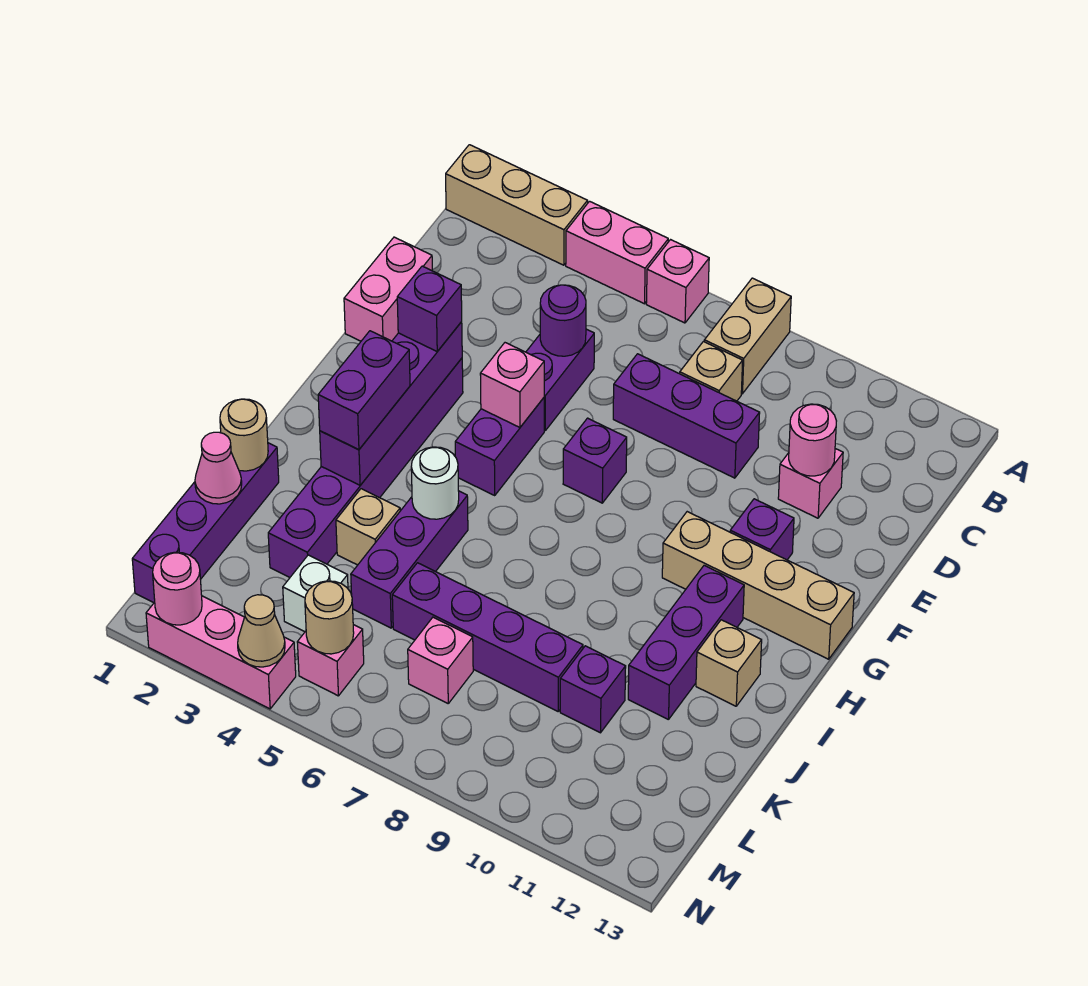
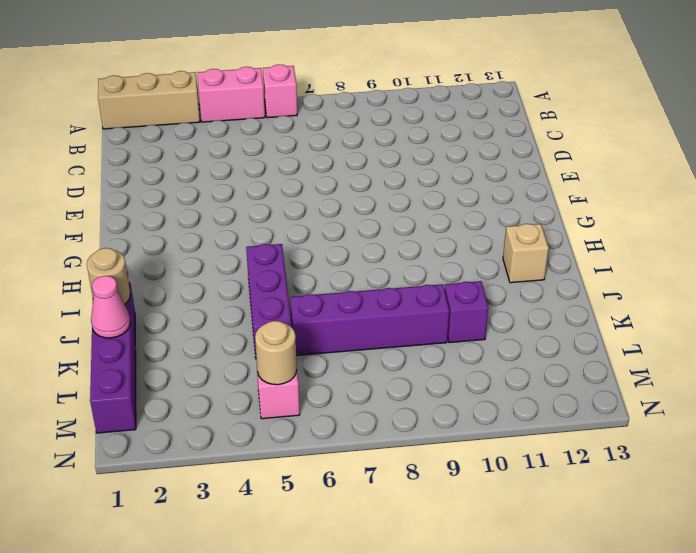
none -> tan 1x2 brick [704,278,791,394]
none -> tan 1x1 brick [680,342,743,401]
none -> pink 1x2 brick [344,237,432,341]
none -> purple 1x2 brick [526,329,594,430]

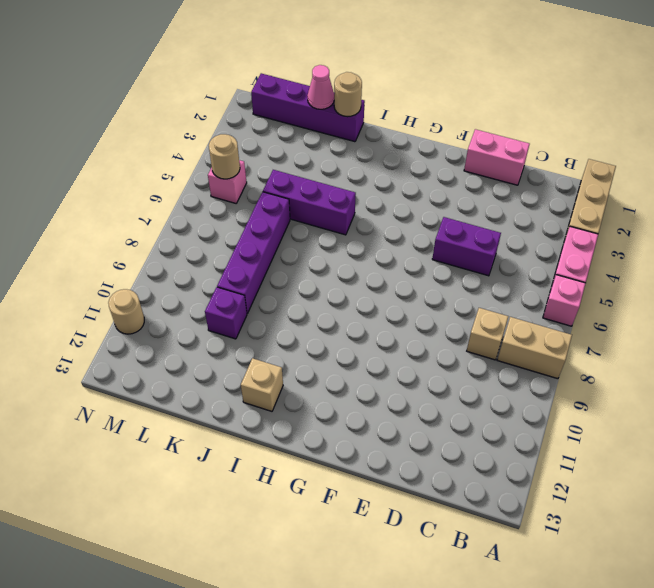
tan 1x1 round brick [108,289,144,334] -> none
none -> purple 1x3 brick [613,354,760,478]
none -> pink 1x1 brick [778,449,843,518]
none -> purple 1x6 brick [268,358,463,577]
none -> purple 1x2 brick [455,398,544,495]

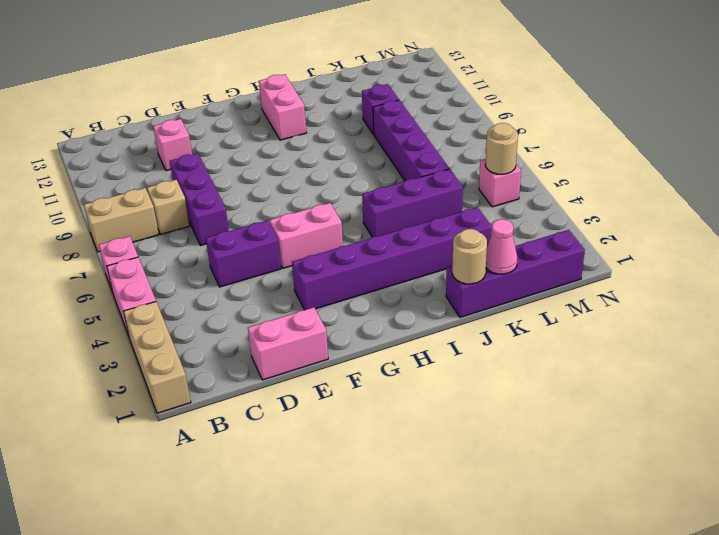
pink 1x2 brick [270,203,343,268] -> purple 1x2 brick [455,398,544,495]
pink 1x2 brick [259,74,306,140] -> purple 1x3 brick [628,565,744,720]
none -> purple 1x1 brick [563,418,627,503]
none -> purple 1x1 brick [730,499,794,560]
none -> tan 1x4 brick [662,512,854,659]
none -> tan 1x1 brick [696,620,762,706]

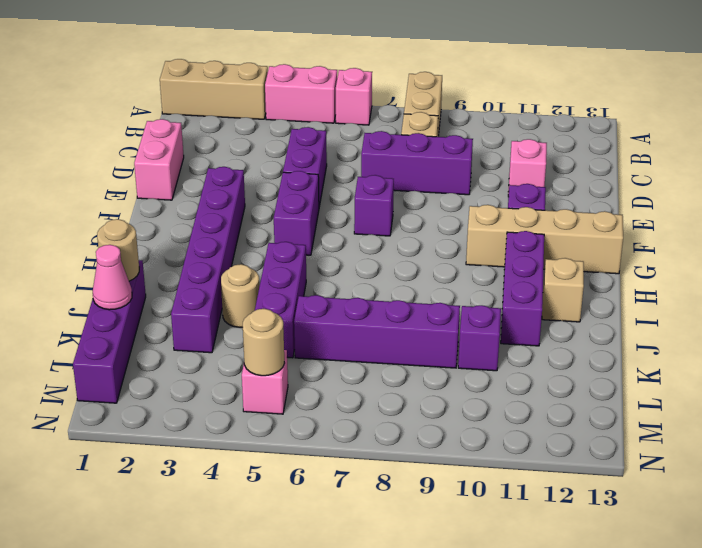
tan 1x1 round brick [221,264,259,327] -> tan 1x1 brick [336,489,400,565]
none -> white 1x1 brick [283,555,348,632]
none -> pink 1x1 brick [408,617,473,703]
none -> pink 1x3 brick [146,596,296,709]
none -> purple 1x1 round brick [540,285,586,356]

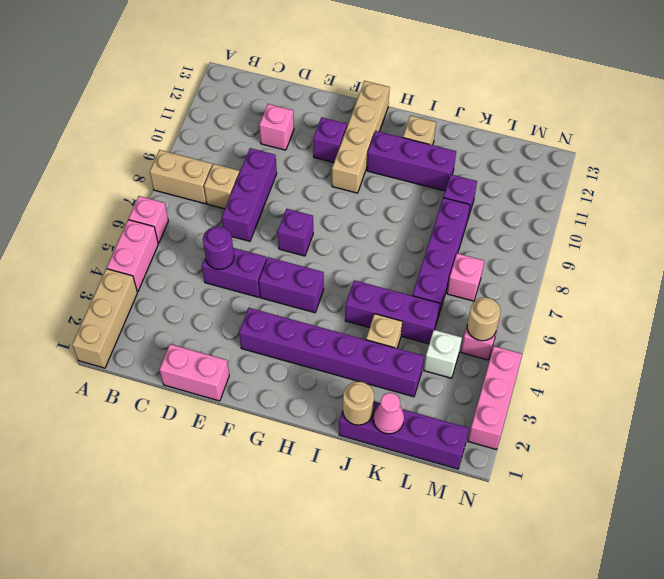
none -> pink 1x1 round brick [789,404,836,476]
none -> purple 1x4 brick [320,322,462,485]
none -> pink 1x1 brick [480,343,544,427]
none -> white 1x1 round brick [411,447,459,519]

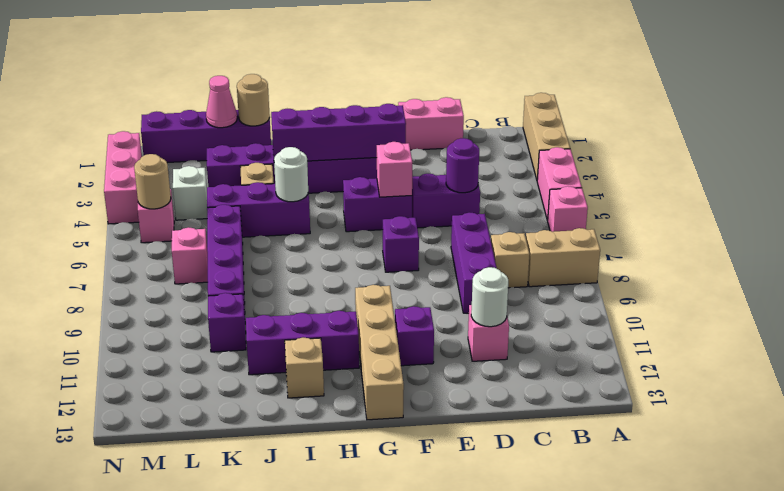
white 1x1 round brick [471,267,508,327] -> pink 1x1 round brick [789,404,836,476]
none -> pink 1x1 round brick [153,552,202,625]
none -> tan 1x1 cone [238,595,285,667]
none -> purple 1x1 brick [397,266,462,351]
none -> purple 1x2 brick [318,331,410,450]

